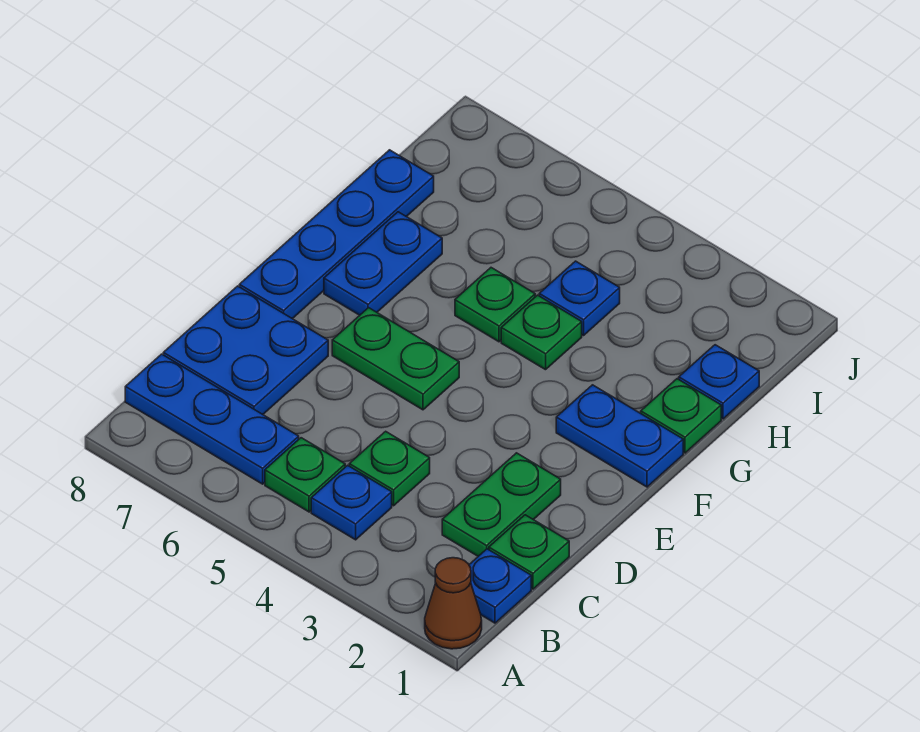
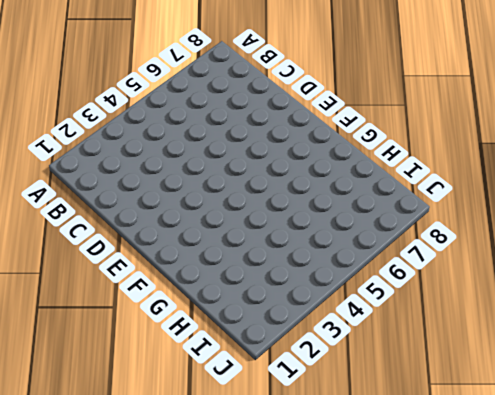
none -> brown 1x1 cone [425,558,482,649]
none -> blue 1x1 plate [469,549,531,623]
none -> blue 1x1 plate [311,465,392,540]

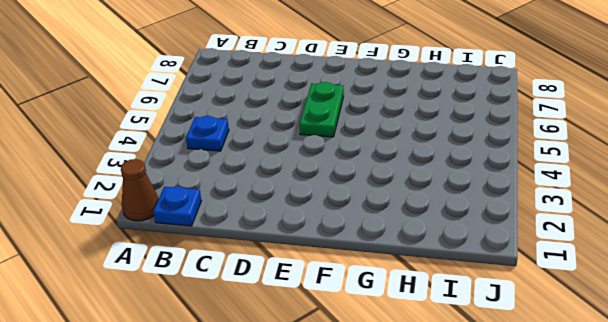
none -> green 1x1 plate [265,438,345,512]
none -> blue 1x3 plate [125,354,299,484]
none -> green 1x1 plate [489,515,569,589]

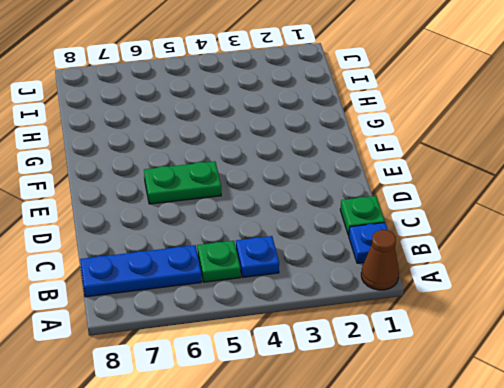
none -> green 1x2 plate [442,453,561,556]
none -> green 1x1 plate [349,431,430,506]
none -> blue 2x2 plate [163,286,328,414]

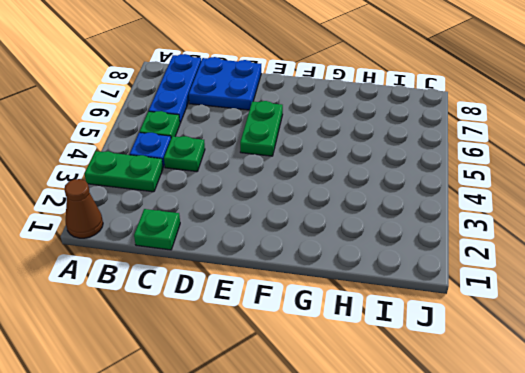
green 1x2 plate [85,151,163,192] -> green 1x2 plate moved to [442,453,561,556]
none -> blue 1x1 plate [469,549,531,623]
none -> blue 1x4 plate [239,150,434,319]
none -> blue 1x2 plate [556,385,683,487]

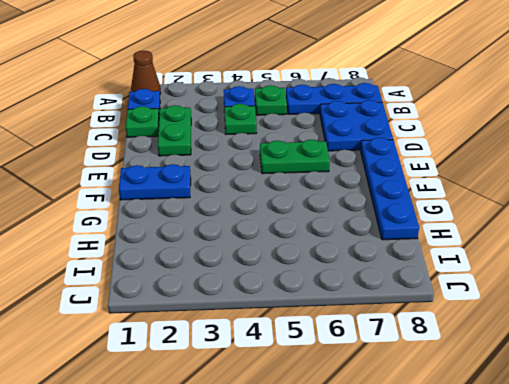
none -> blue 1x2 plate [324,212,442,315]
none -> green 1x1 plate [641,379,721,453]
none -> green 1x1 plate [501,295,582,370]

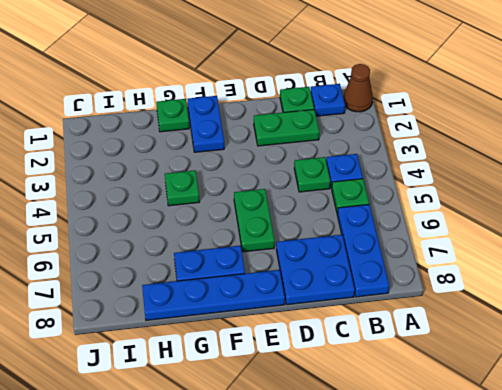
none -> green 1x1 plate [455,268,535,342]
none -> blue 1x1 plate [679,345,759,419]
none -> blue 1x1 plate [539,261,620,336]

